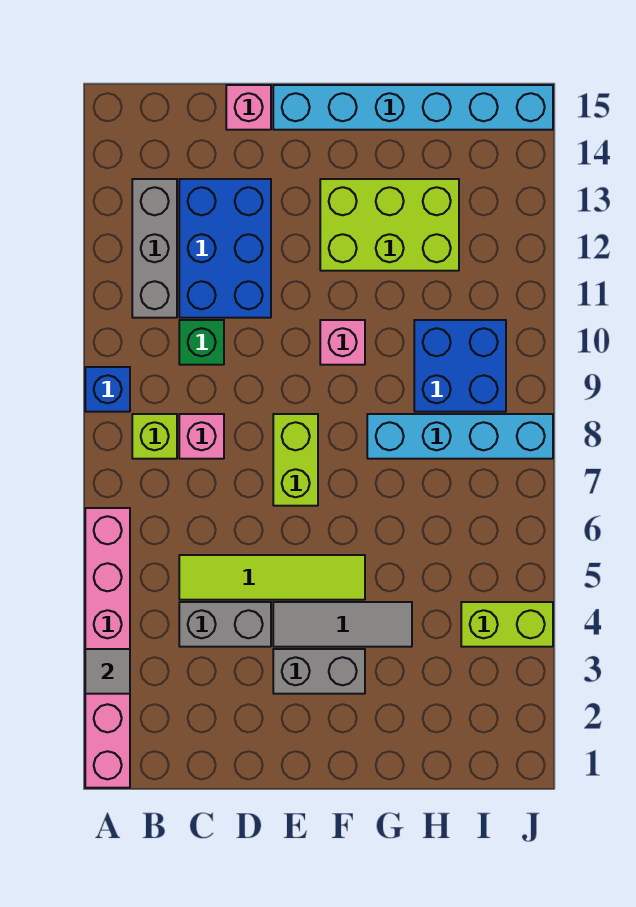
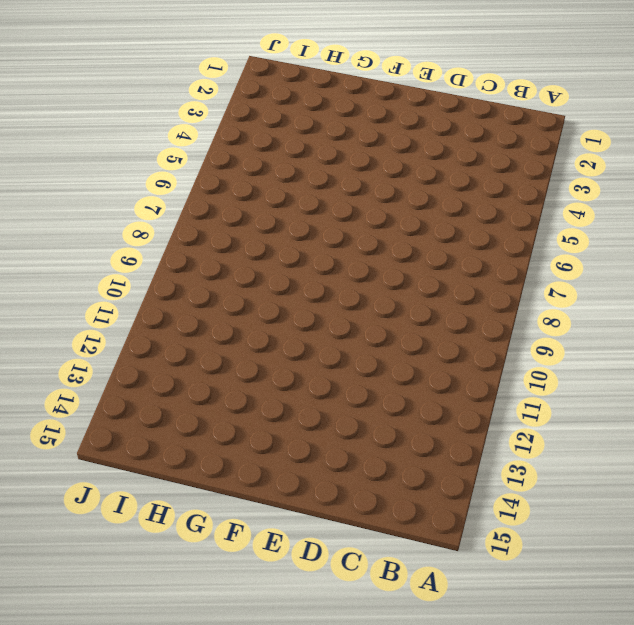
none -> pink 1x6 brick [85,508,130,788]
none -> blue 1x1 brick [85,367,130,412]
none -> lime 1x1 brick [132,414,177,459]

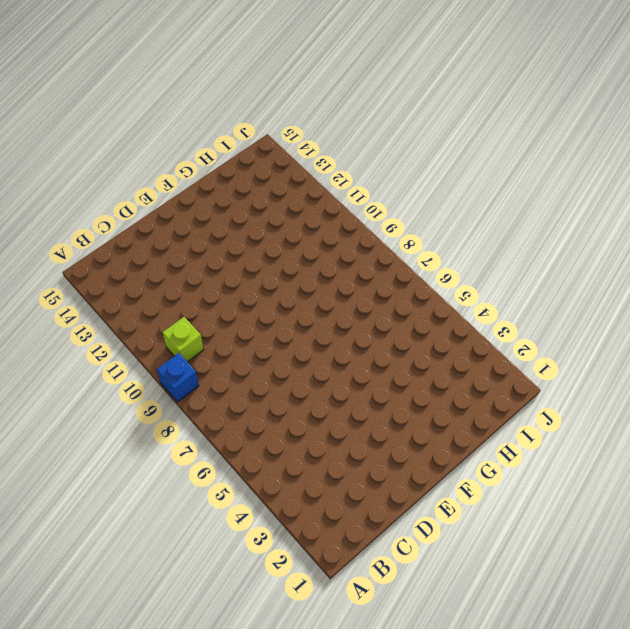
lime 1x1 brick [163,317,204,362] -> lime 1x1 brick moved to [132,414,177,459]
none -> pink 1x6 brick [85,508,130,788]
none -> grey 1x3 brick [132,179,177,318]
none -> grey 1x2 brick [179,602,271,647]

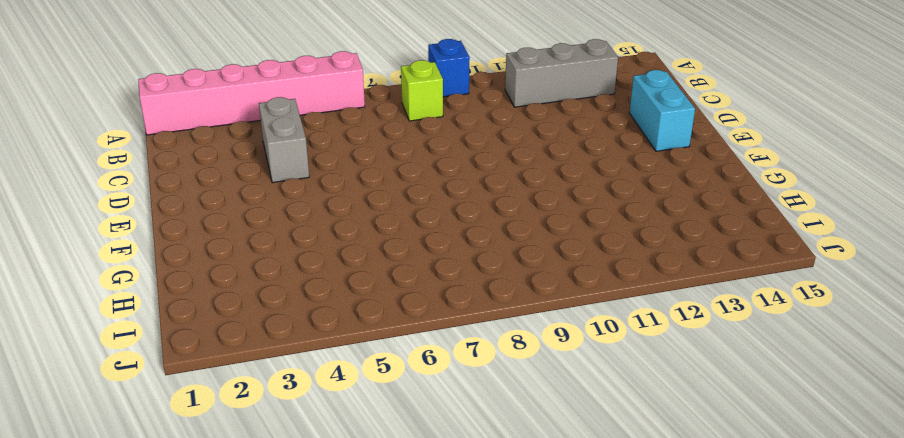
cyan 1x2 brick [629,70,695,151] -> none
none -> lime 1x4 tile [179,555,365,600]
none -> pink 1x1 brick [179,414,224,459]
none -> green 1x1 brick [179,320,224,365]

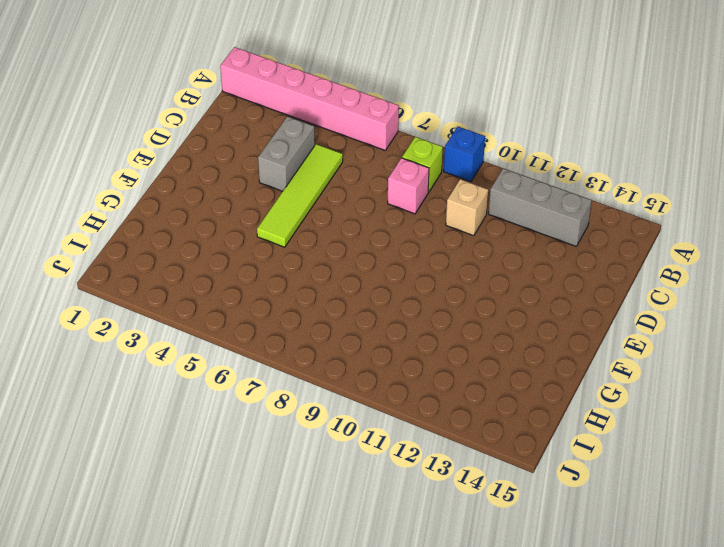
tan 1x1 brick [446,179,488,236] -> green 1x1 brick [179,320,224,365]
none -> blue 2x3 brick [179,179,271,318]
none -> pink 1x1 brick [226,85,271,130]
none -> grey 1x2 brick [273,649,365,694]

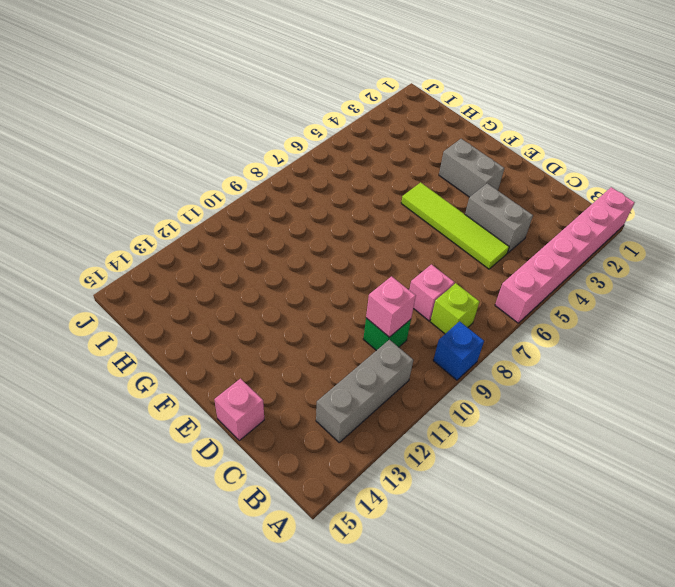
pink 1x1 brick [366,276,416,337] -> pink 1x1 brick moved to [320,320,365,365]
none -> blue 2x3 brick [179,179,271,318]
none -> grey 1x3 tile [273,602,412,647]
none -> lime 1x2 brick [273,414,318,506]

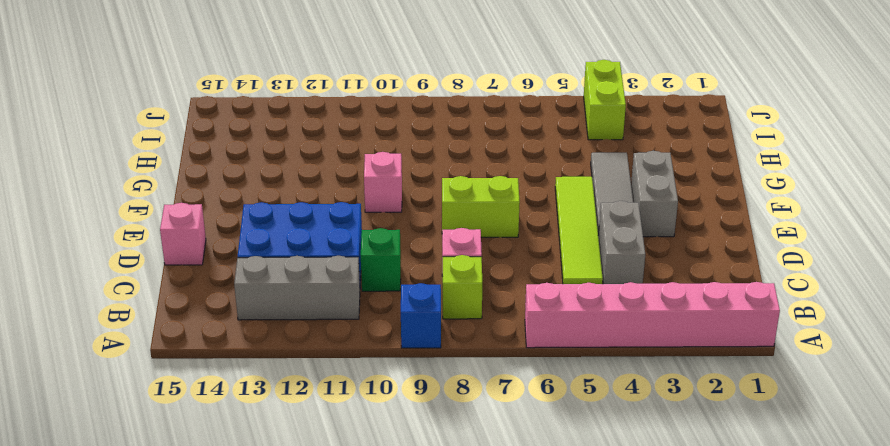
none -> cyan 1x6 brick [273,85,553,130]
none -> lime 2x3 brick [320,179,459,271]
none -> cyan 1x4 brick [367,414,553,459]

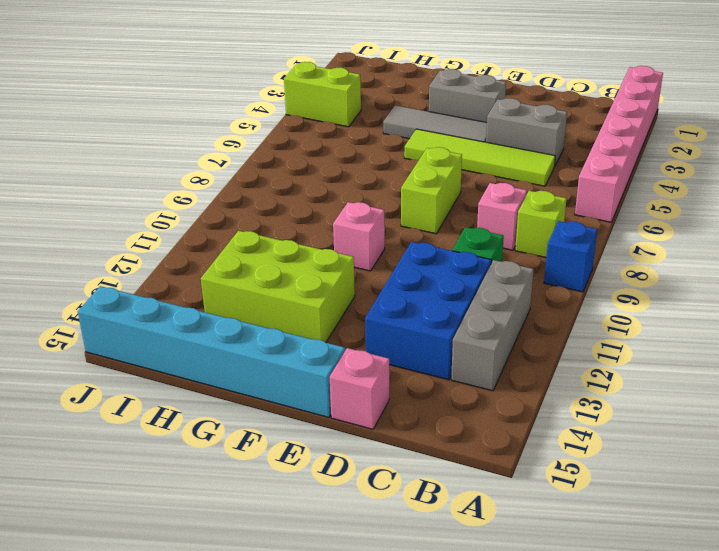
none -> cyan 1x4 brick [367,414,553,459]
none -> blue 2x2 brick [414,320,506,412]
none -> grey 1x1 tile [85,649,130,694]

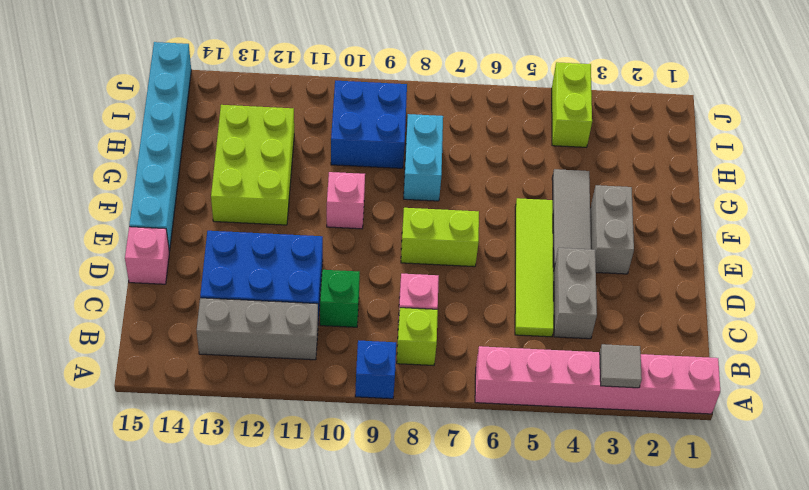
cyan 1x2 brick [404,114,443,201] -> cyan 1x4 brick [367,414,553,459]

